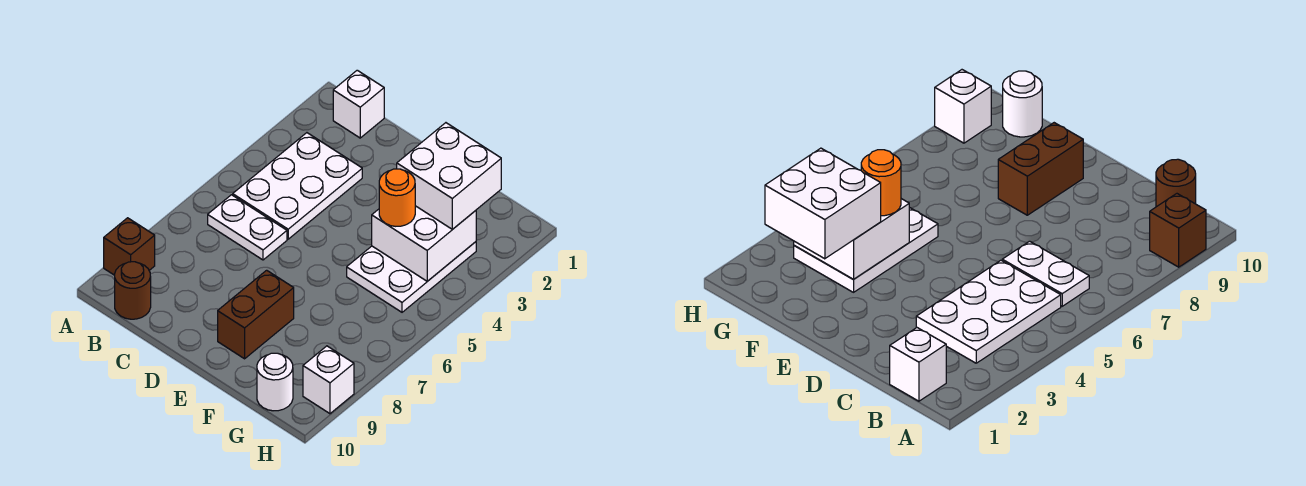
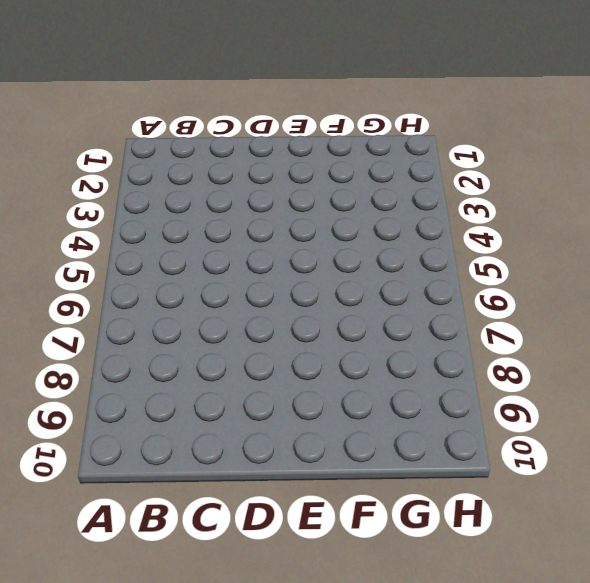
none -> brown 1x1 brick [104,218,155,275]
none -> white 1x1 brick [333,70,384,138]
none -> white 2x3 plate [233,133,362,239]

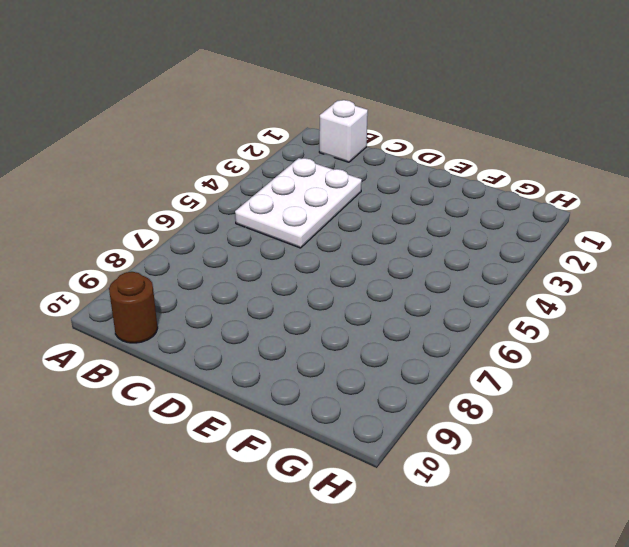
none -> brown 1x1 brick [104,218,155,275]
none -> white 1x2 plate [208,195,287,260]
none -> brown 1x2 brick [218,270,294,359]

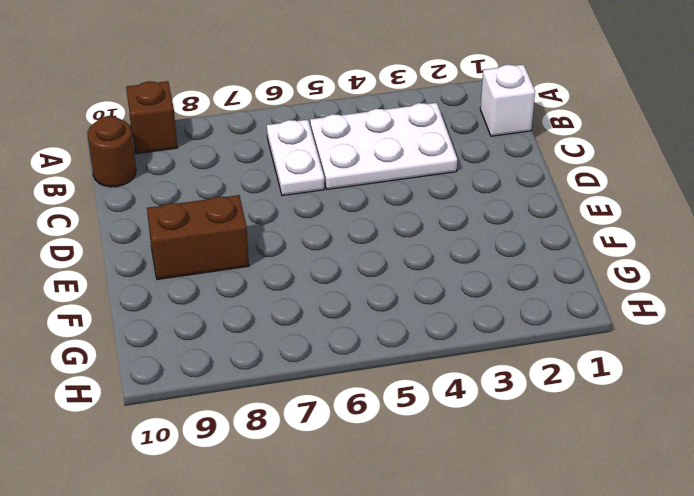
none -> white 2x3 plate [347,242,476,312]
none -> white 1x1 round brick [257,353,293,411]
none -> white 1x1 brick [303,346,354,414]

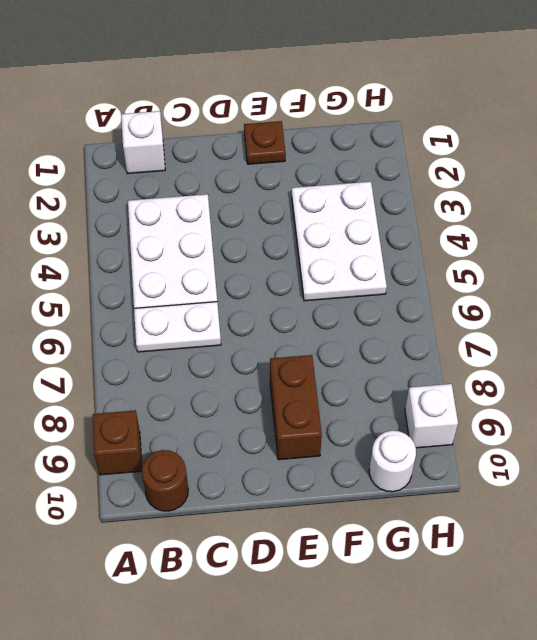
brown 1x1 plate [244,121,286,164] -> none
none -> white 2x2 brick [372,206,476,281]
none -> white 2x2 brick [397,123,501,229]
none -> orange 1x1 round brick [379,169,415,226]

